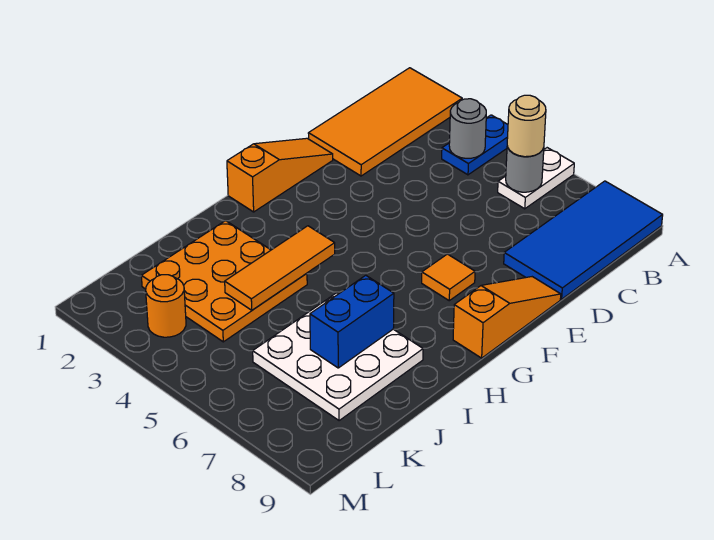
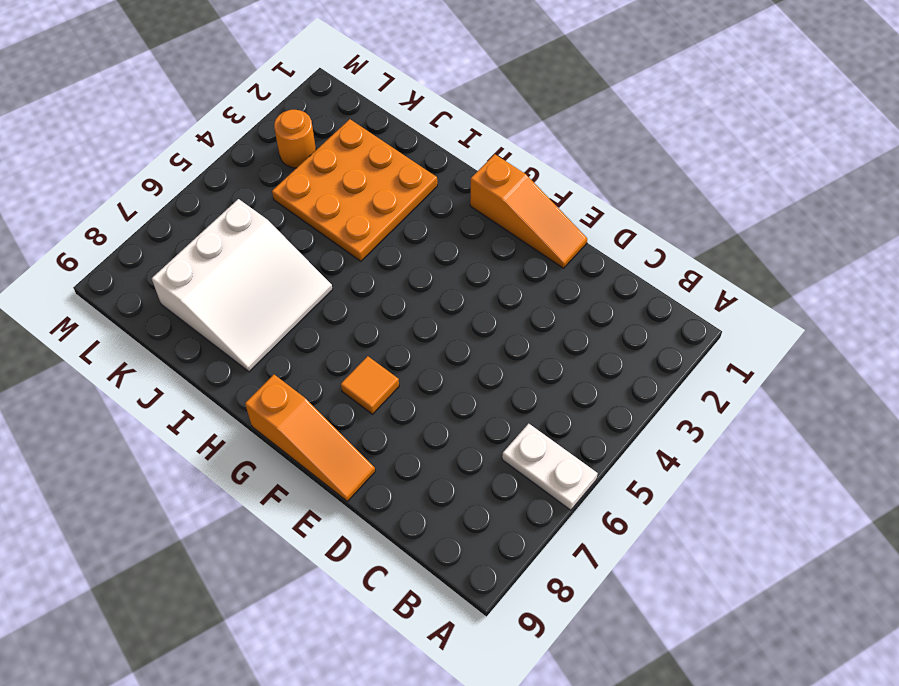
white 3x3 slope [152,199,333,372] -> white 3x3 plate [253,293,423,421]
none -> orange 2x4 tile [308,68,462,176]
none -> blue 1x2 plate [442,115,508,175]
none -> blue 2x4 tile [504,181,663,299]

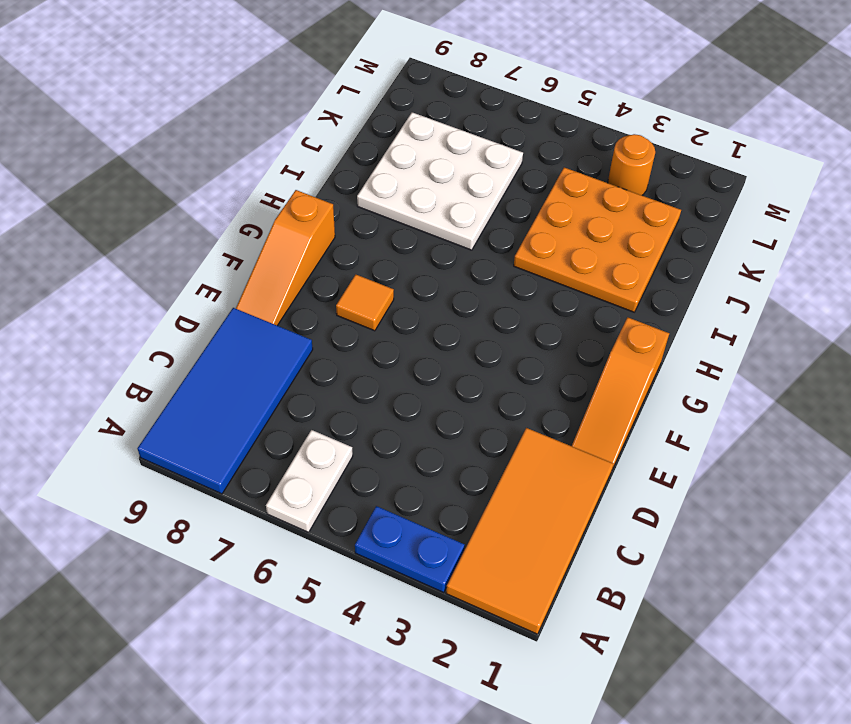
blue 1x2 plate [355,506,465,593] -> blue 1x2 plate turned to [442,115,508,175]
none -> grey 1x1 round brick [449,99,486,158]
none -> grey 1x1 round brick [506,146,544,192]
none -> orange 1x3 tile [225,226,335,310]

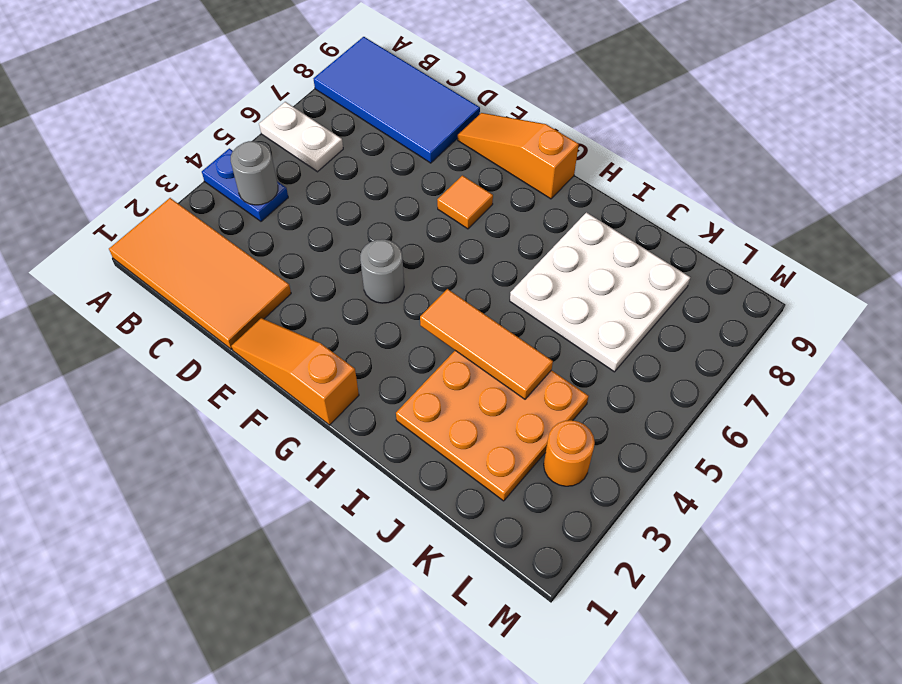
grey 1x1 round brick [360,239,404,303] -> grey 1x1 round brick moved to [506,146,544,192]
none -> blue 1x2 brick [310,275,394,368]
none -> tan 1x1 round brick [507,95,546,157]

